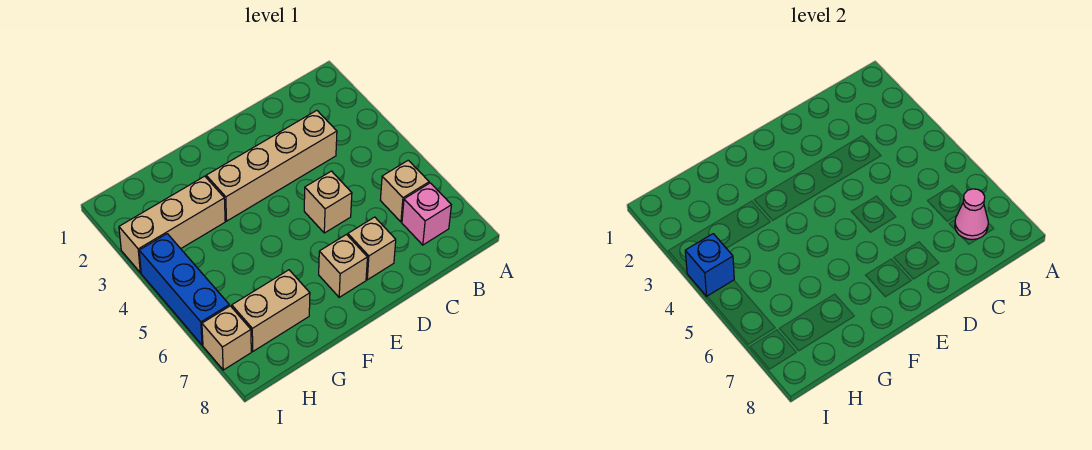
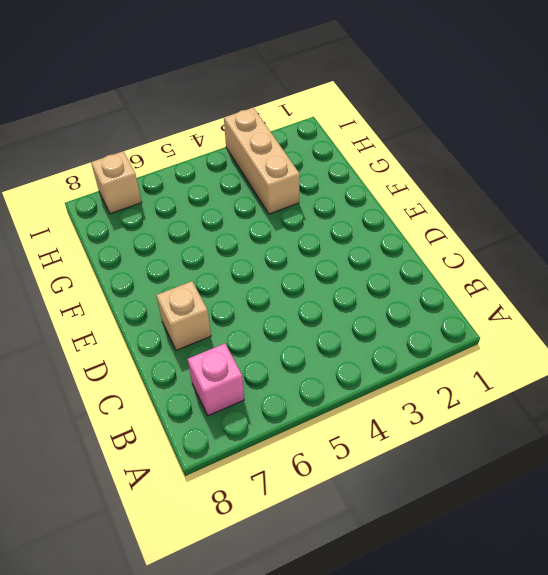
none -> tan 1x1 brick [380,160,429,222]
none -> tan 1x4 brick [206,110,337,221]
none -> tan 1x1 brick [304,171,352,233]

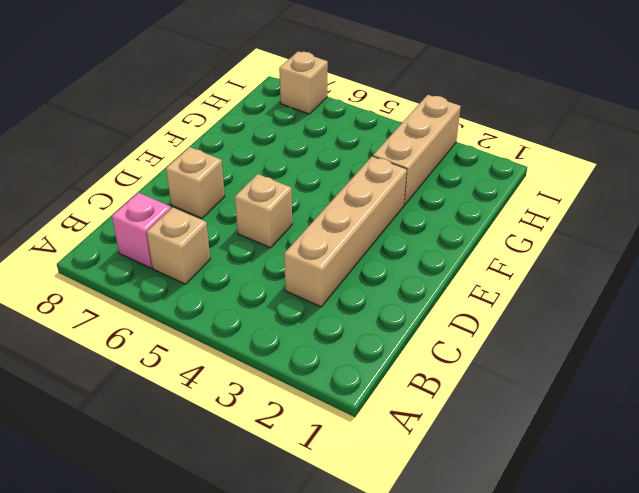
none -> tan 1x1 brick [319,235,367,297]
none -> tan 1x2 brick [232,270,310,351]
none -> blue 1x3 brick [139,234,229,345]

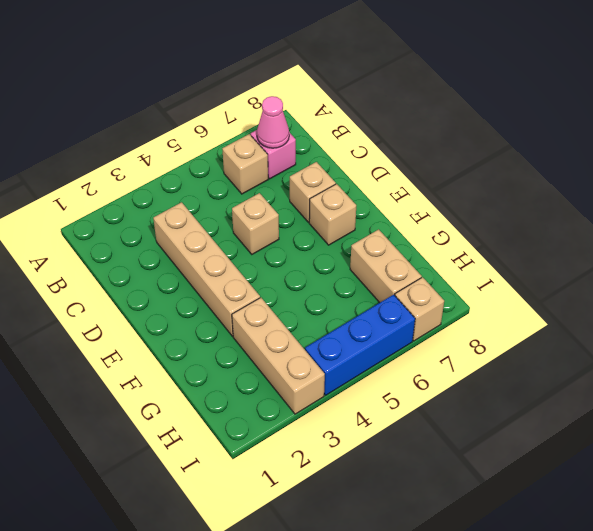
none -> blue 1x1 brick [685,234,734,296]

